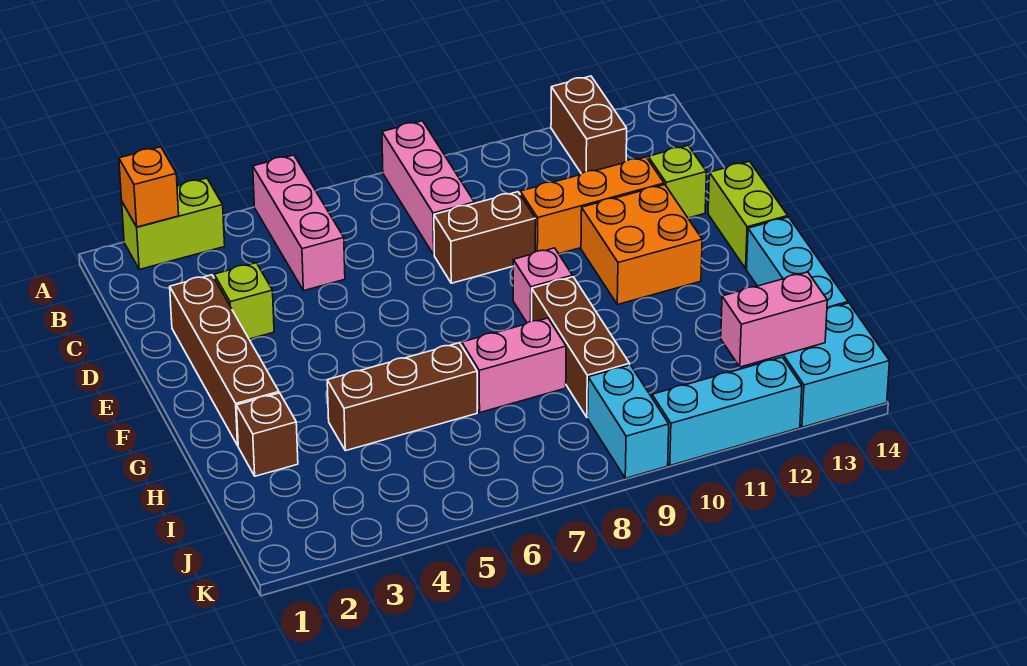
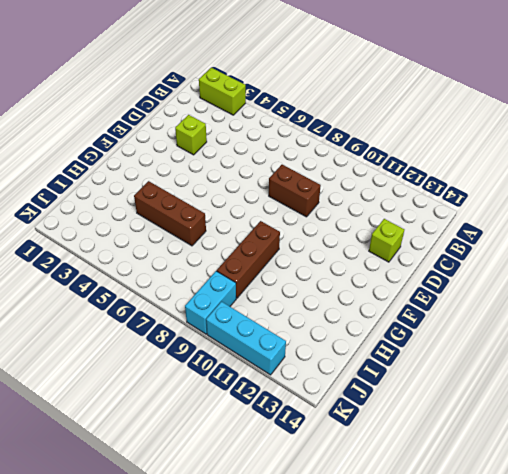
none -> pink 1x3 brick [253,155,345,291]
none -> pink 1x3 brick [382,121,474,255]
none -> brown 1x2 brick [551,76,627,174]

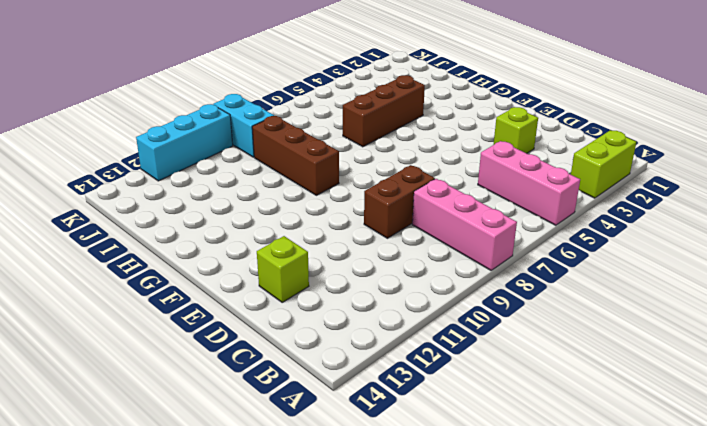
none -> brown 1x2 brick [551,76,627,174]
none -> brown 1x4 brick [170,275,279,445]
none -> orange 1x3 brick [520,157,664,254]

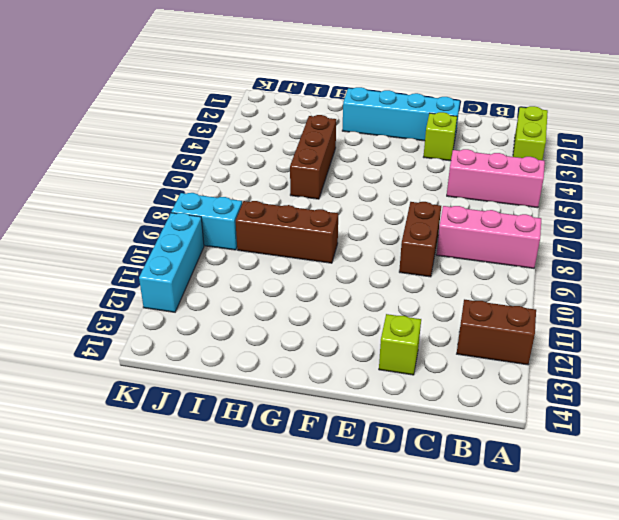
cyan 1x4 brick [342,87,460,142] -> brown 1x4 brick [170,275,279,445]
none -> orange 1x3 brick [520,157,664,254]
none -> orange 2x2 brick [581,185,702,305]
none -> lime 1x2 brick [708,161,788,269]

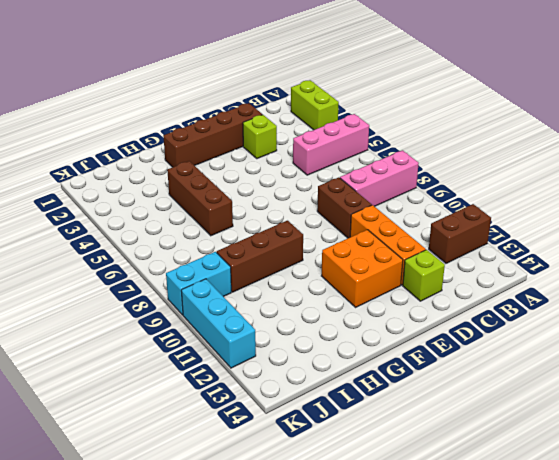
none -> lime 1x2 brick [708,161,788,269]
none -> pink 1x1 brick [513,248,572,323]
none -> cyan 1x3 brick [747,217,848,309]

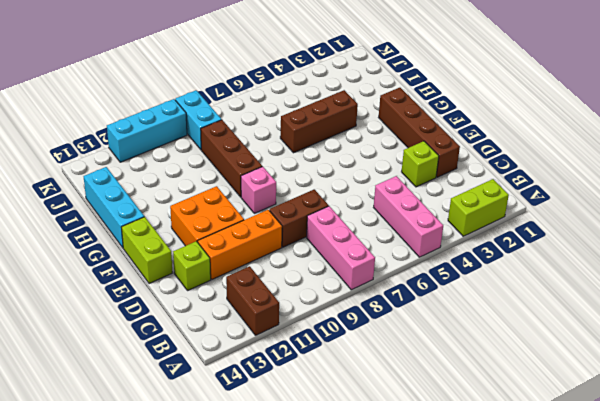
none -> brown 1x1 brick [236,393,298,476]
none -> pink 1x2 brick [462,318,566,412]
none -> cyan 2x2 brick [763,303,889,427]

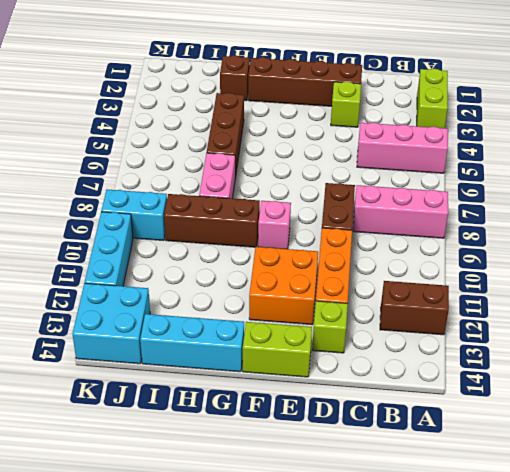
none -> orange 1x1 brick [119,147,179,227]
none -> pink 1x2 brick [721,272,827,367]

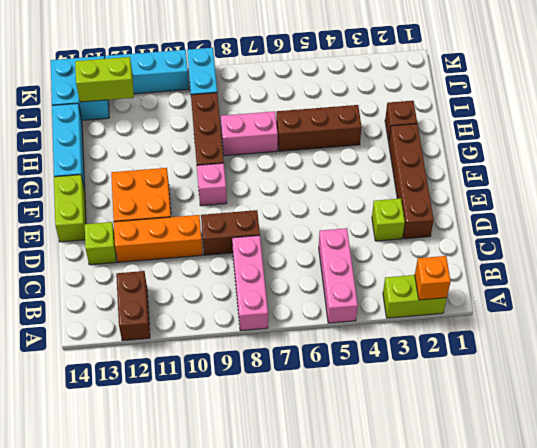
lime 1x2 brick [75,57,134,102] -> pink 1x2 brick [721,272,827,367]

